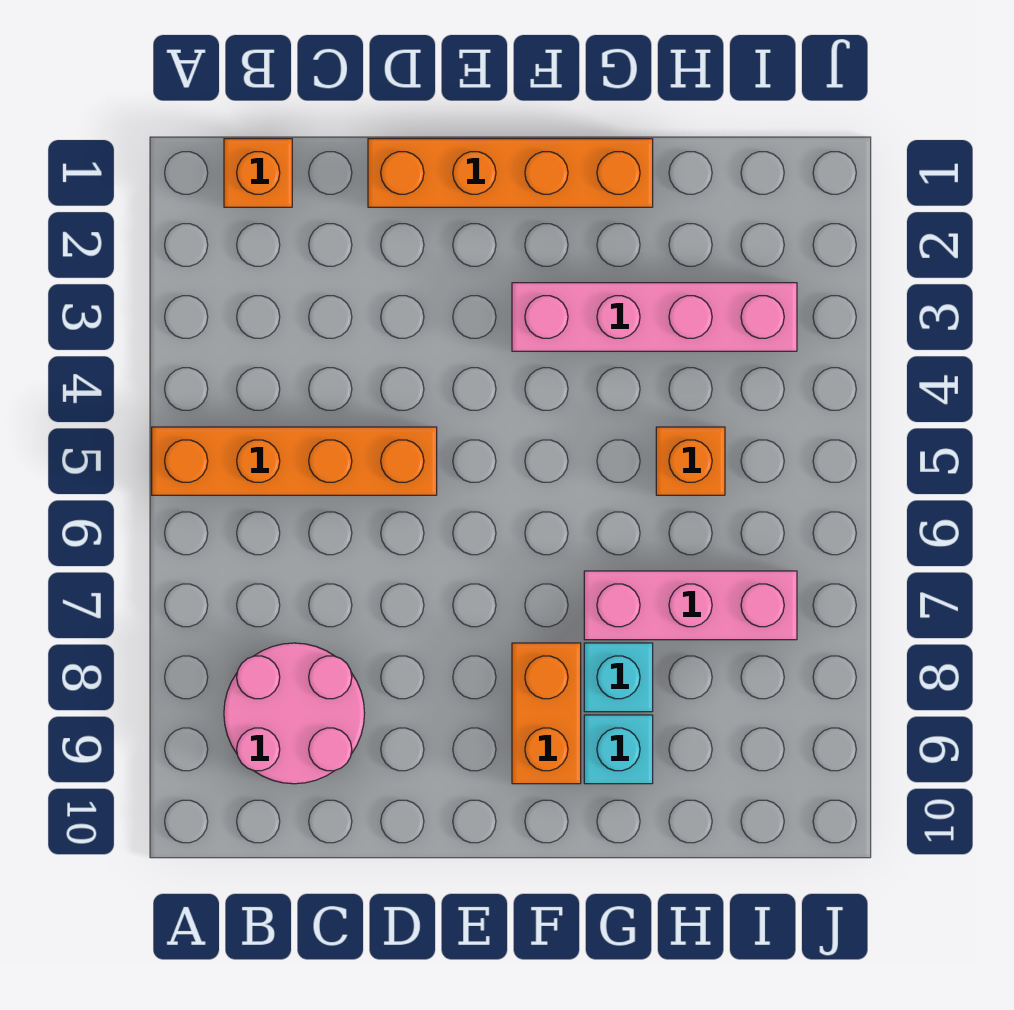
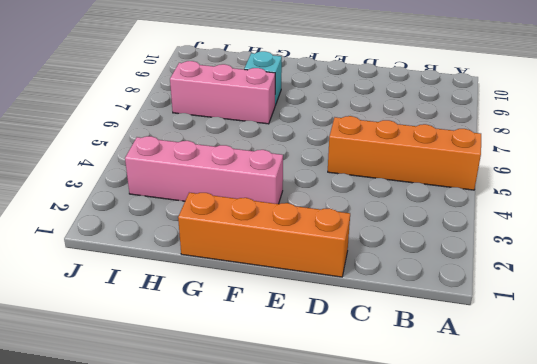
none -> orange 1x1 brick [224,139,292,207]
none -> pink 2x2 round brick [224,643,365,784]

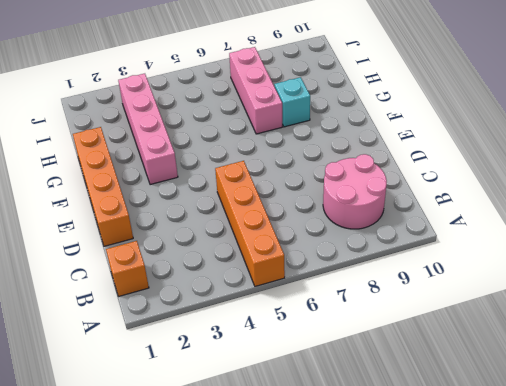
none -> orange 1x2 brick [512,643,581,784]
none -> cyan 1x1 brick [584,715,653,784]

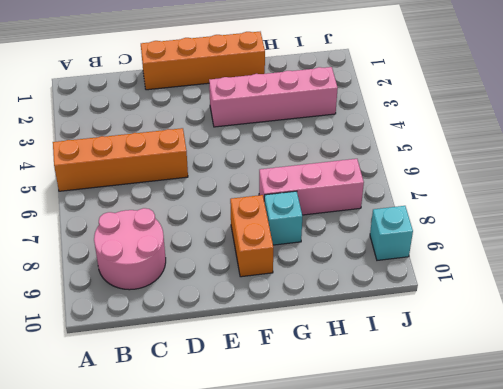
cyan 1x1 brick [370,206,413,260] -> cyan 1x1 brick moved to [584,715,653,784]
none -> orange 1x1 brick [224,139,292,207]
none -> orange 1x1 brick [656,427,725,495]

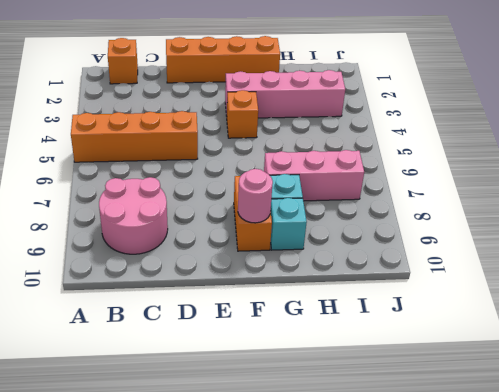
orange 1x1 brick [227,90,258,138] -> orange 1x1 brick moved to [656,427,725,495]
pink 1x1 round brick [238,169,273,223] -> none

